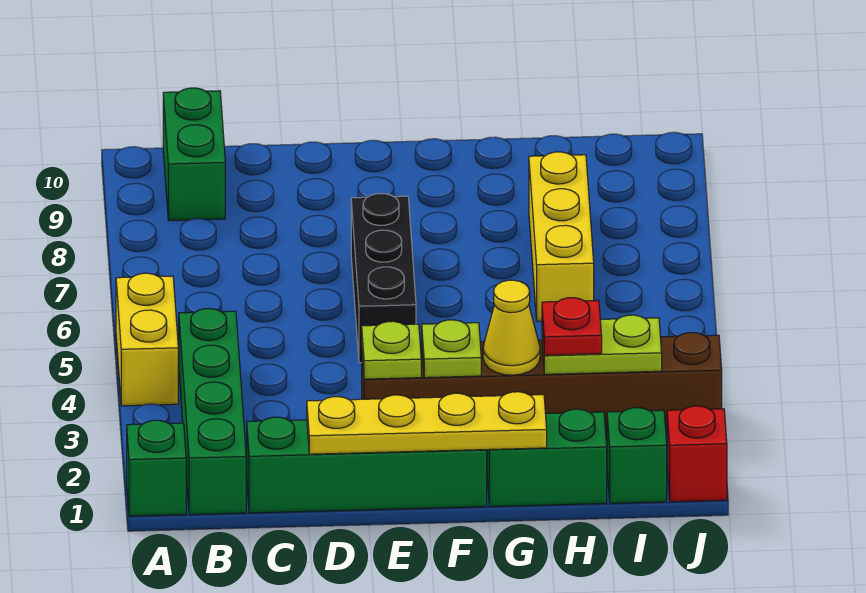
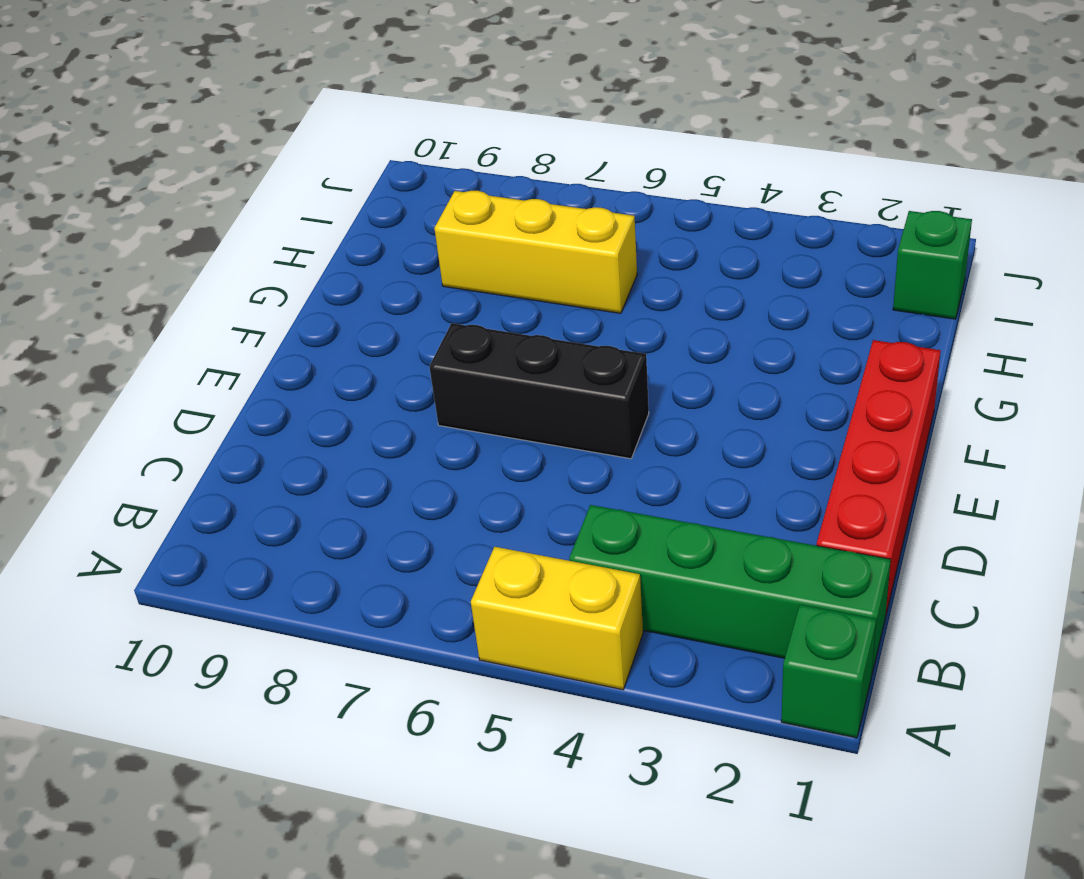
red 1x4 brick [817,340,941,613] -> green 1x4 brick [247,417,487,513]
none -> green 1x2 brick [163,88,225,221]
none -> brown 1x6 brick [362,333,722,430]
none -> green 1x2 brick [487,409,607,507]

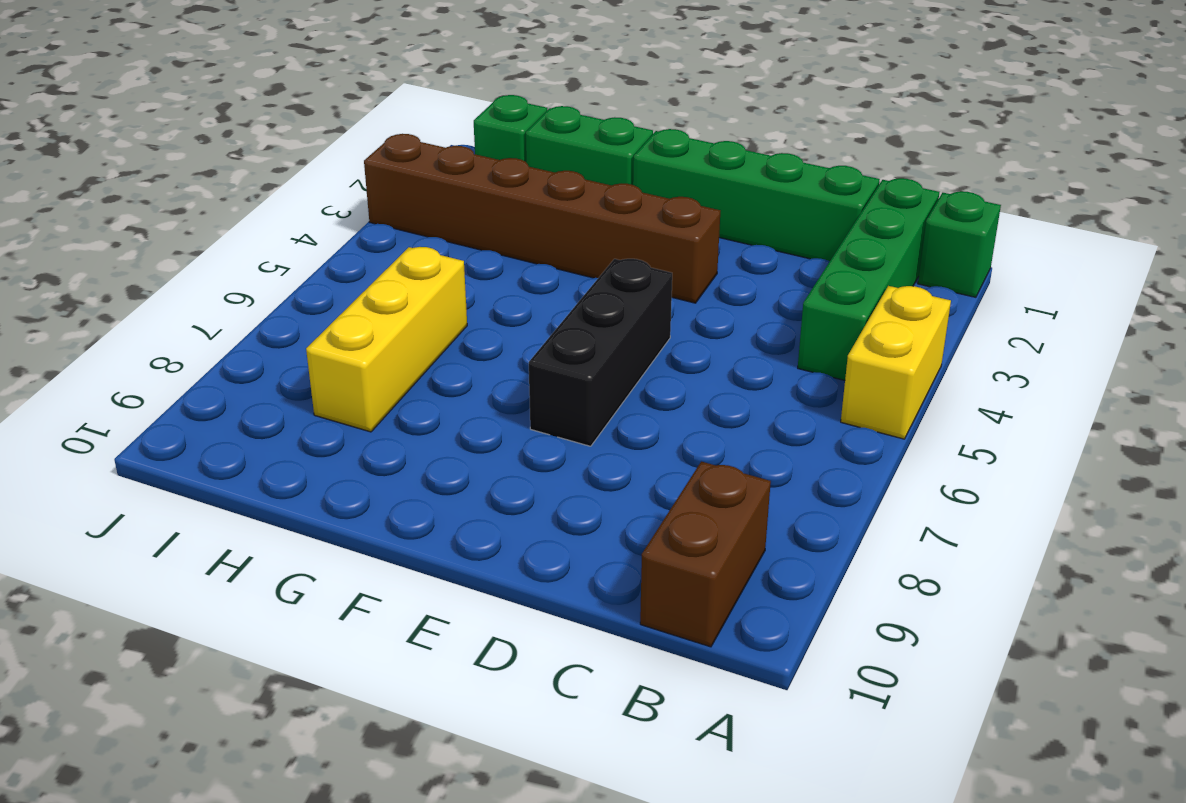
brown 1x2 brick [640,462,771,647] -> green 1x2 brick [163,88,225,221]
none -> red 1x1 brick [667,406,727,502]
none -> yellow 1x4 plate [307,392,547,454]
none -> lime 1x1 plate [362,321,421,379]

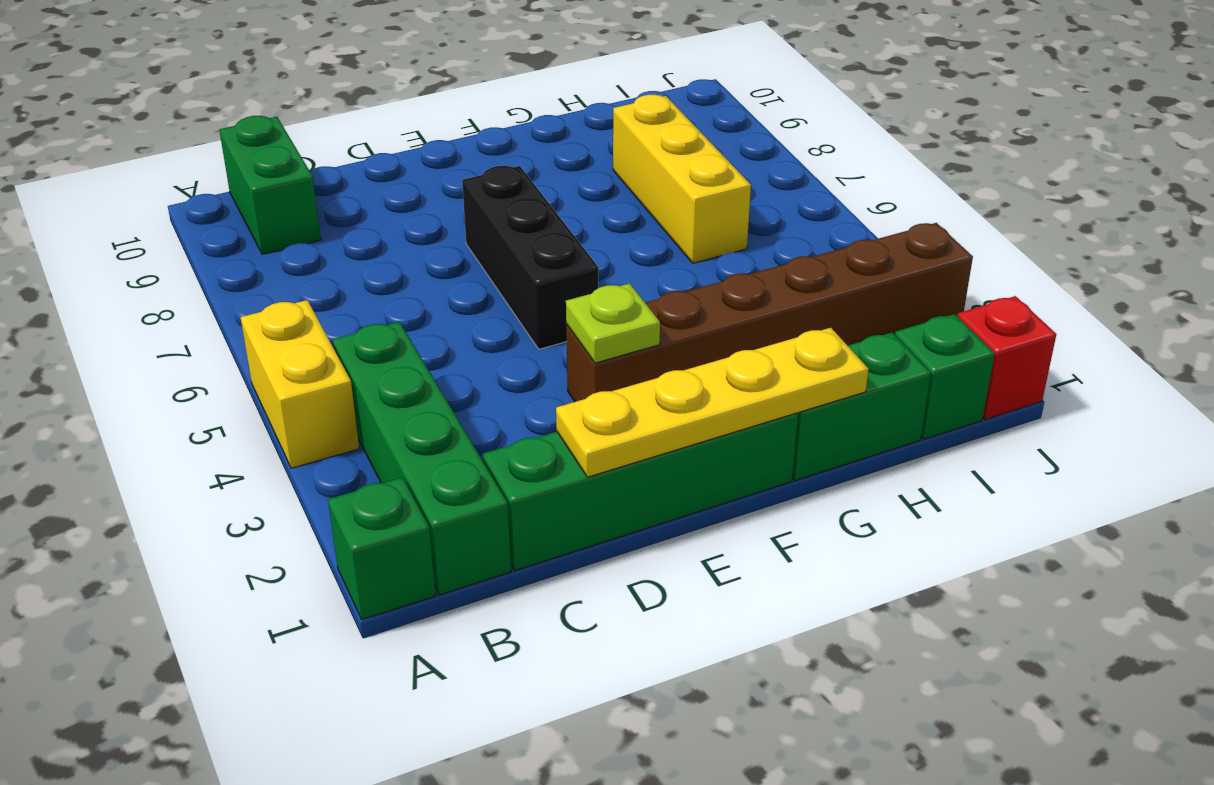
none -> lime 1x1 plate [422,320,481,378]
none -> yellow 1x1 cone [483,280,540,375]
none -> lime 1x2 plate [542,315,662,374]

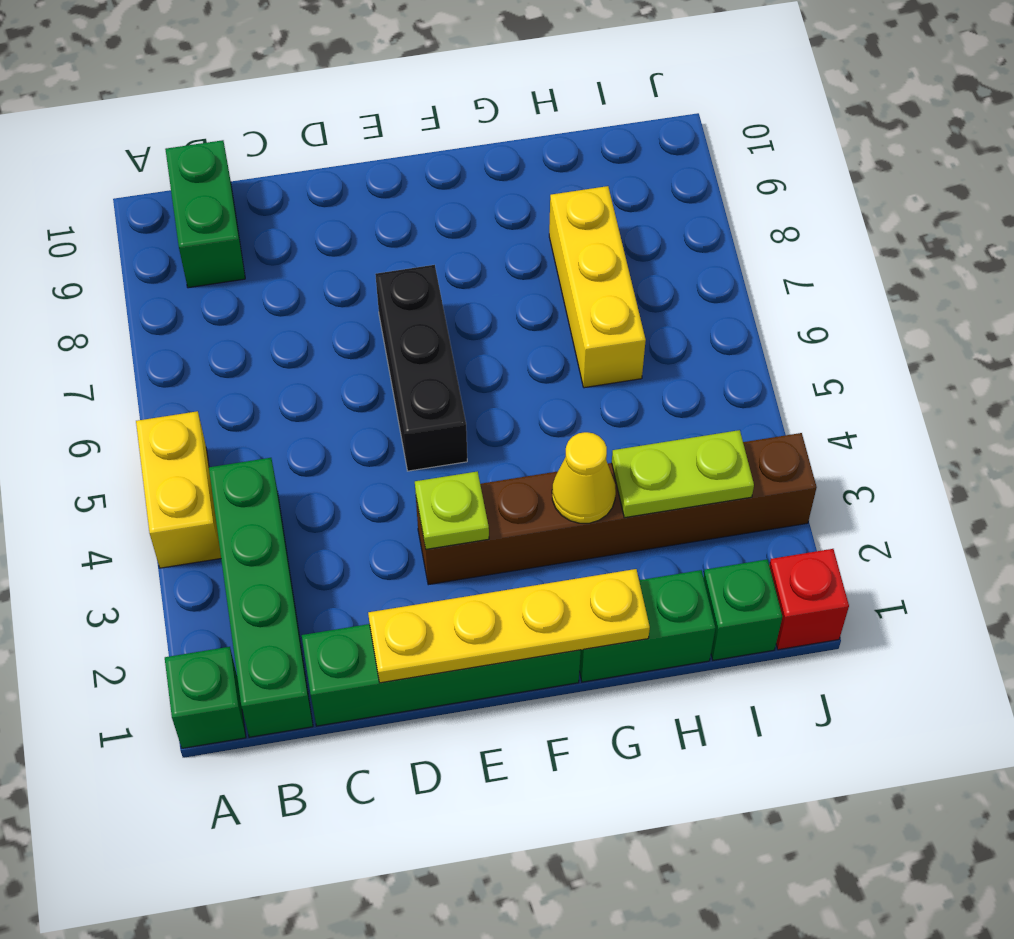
none -> lime 1x1 plate [422,320,481,378]
none -> red 1x1 plate [542,298,602,355]

